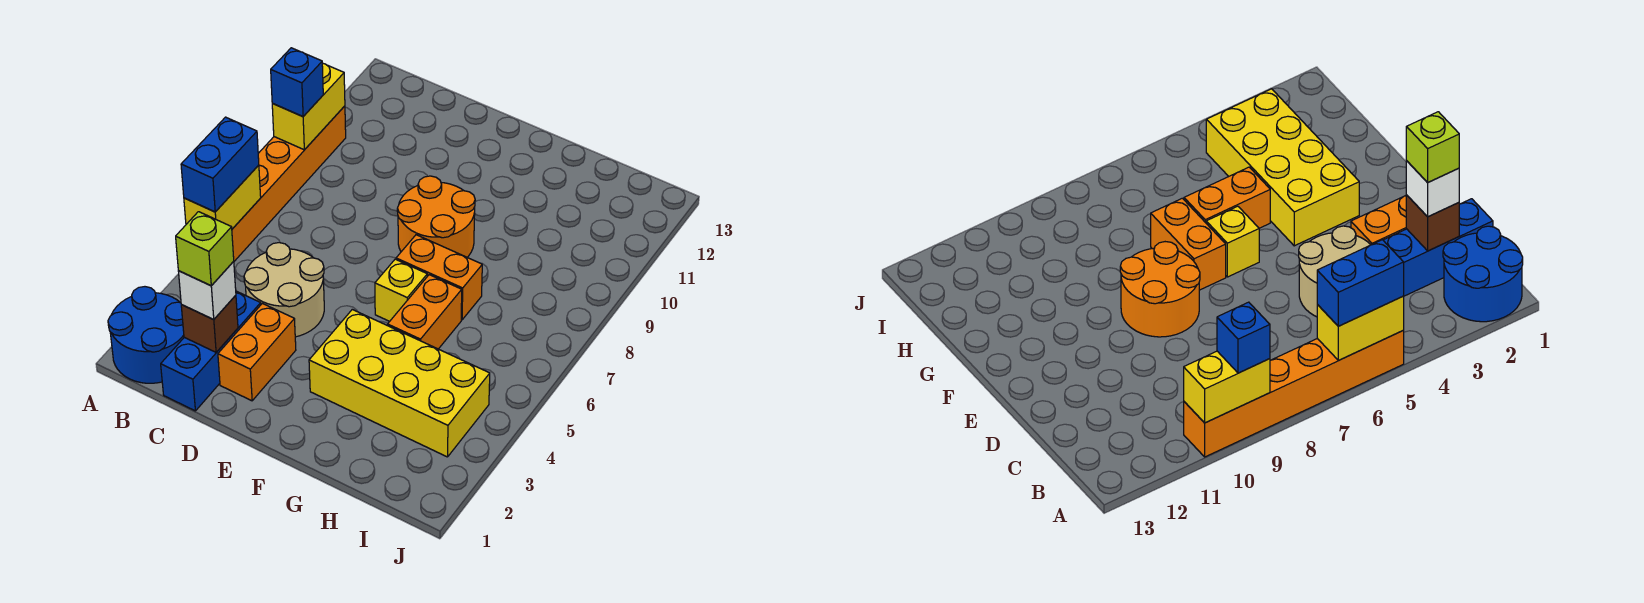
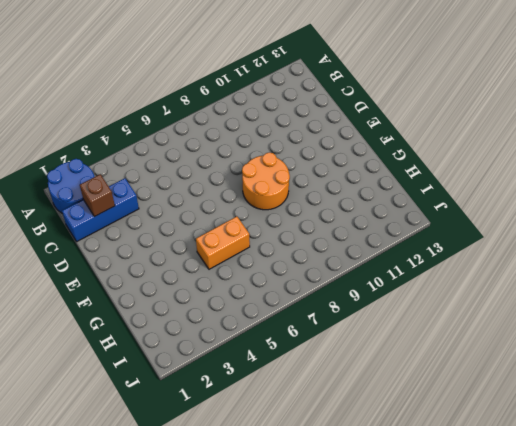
none -> orange 1x6 brick [232,106,346,261]
none -> tan 2x2 round brick [244,243,324,337]
none -> orange 1x2 brick [218,303,296,401]

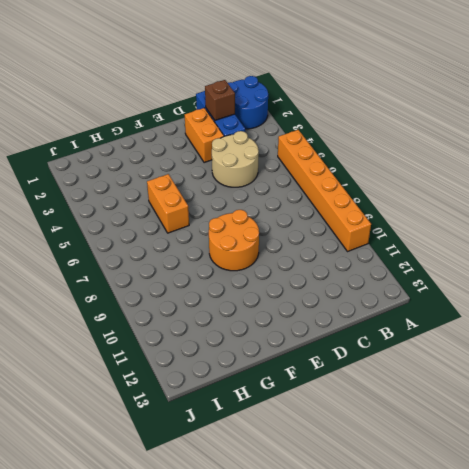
none -> yellow 2x4 brick [309,310,490,457]
none -> yellow 1x1 brick [375,259,427,321]
none -> orange 1x2 brick [396,235,482,320]

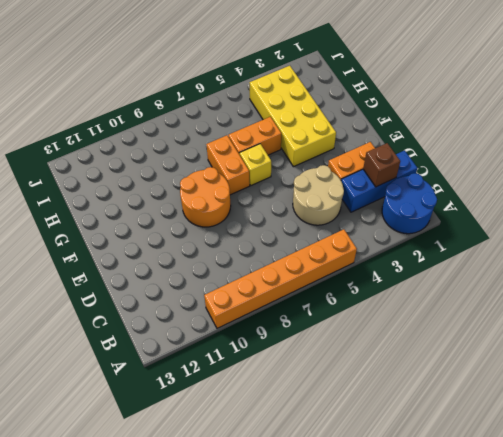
none -> yellow 1x2 brick [184,165,261,229]
none -> yellow 1x2 brick [272,63,345,150]
none -> blue 1x2 brick [181,117,259,212]

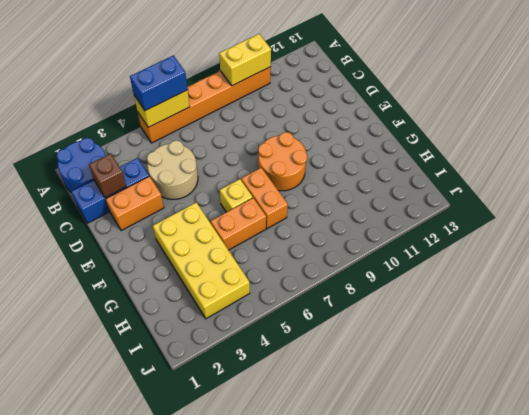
none -> blue 1x1 brick [271,48,323,117]
none -> white 1x1 brick [178,262,236,319]
none -> lime 1x1 brick [176,212,234,286]

